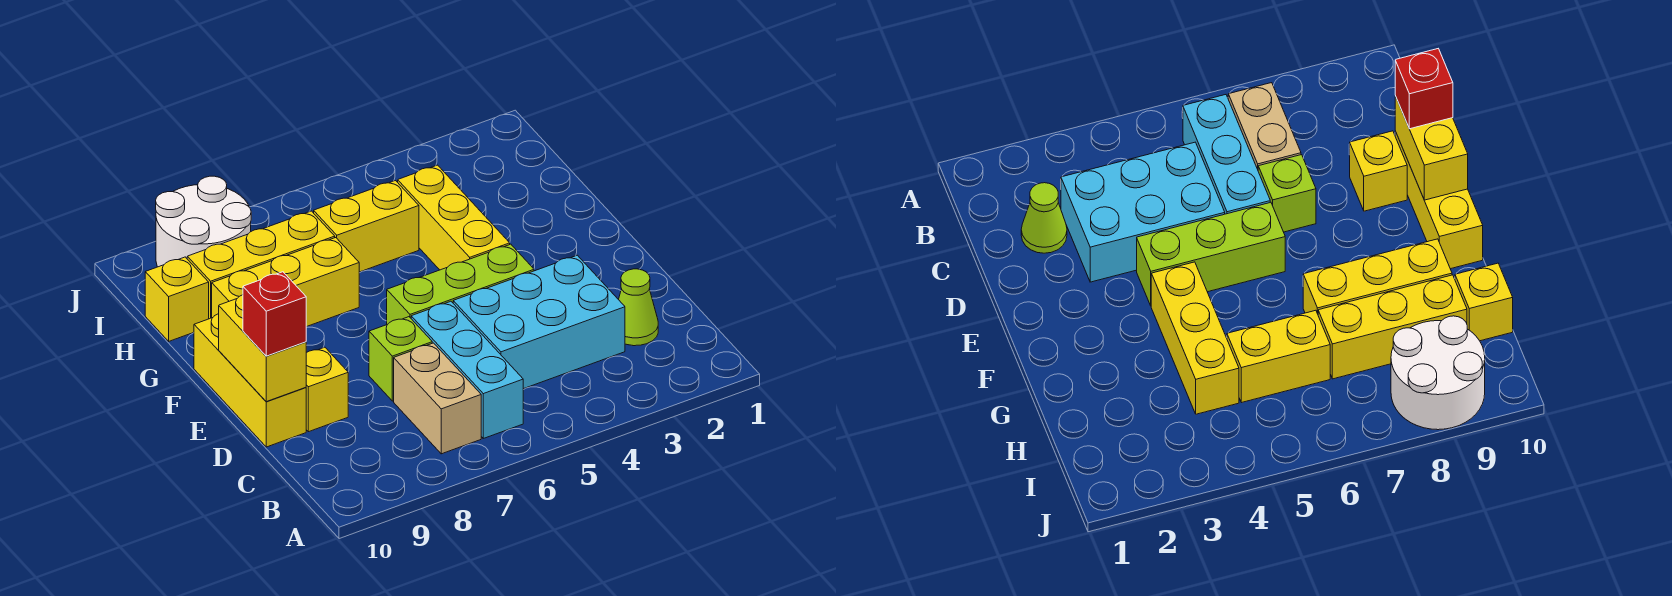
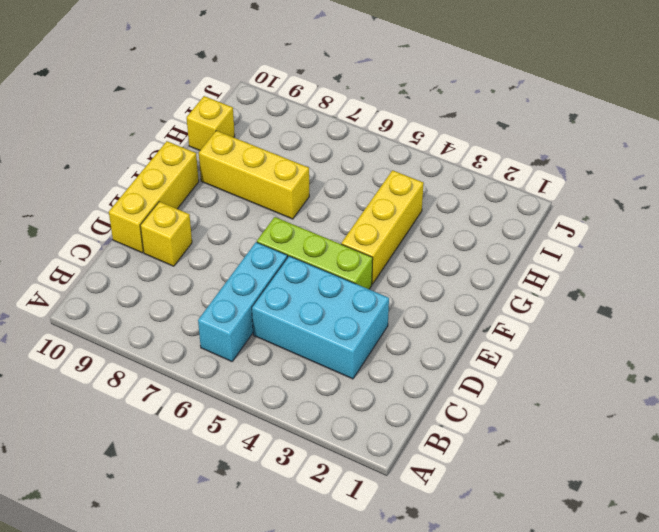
none -> tan 1x2 brick [394,343,481,454]
none -> lime 1x1 cone [619,269,658,346]
none -> lime 1x1 brick [369,317,432,401]

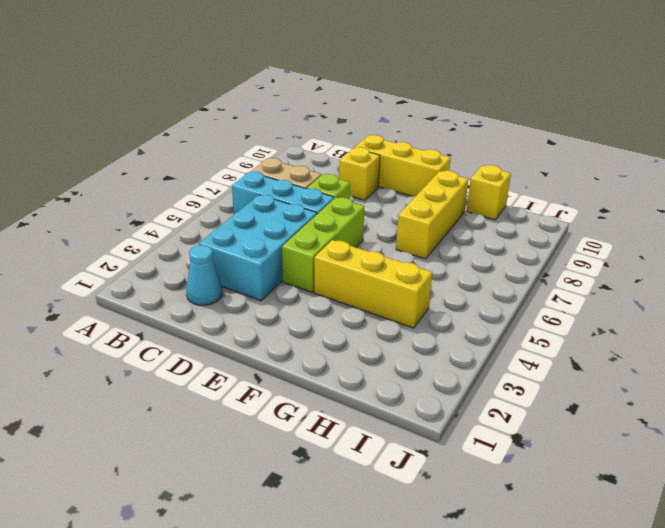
cyan 1x1 cone [186,245,222,305] -> lime 1x1 cone [619,269,658,346]
none -> yellow 1x2 brick [314,181,419,272]
none -> yellow 1x3 brick [187,211,335,319]
none -> white 2x2 round brick [156,176,251,267]

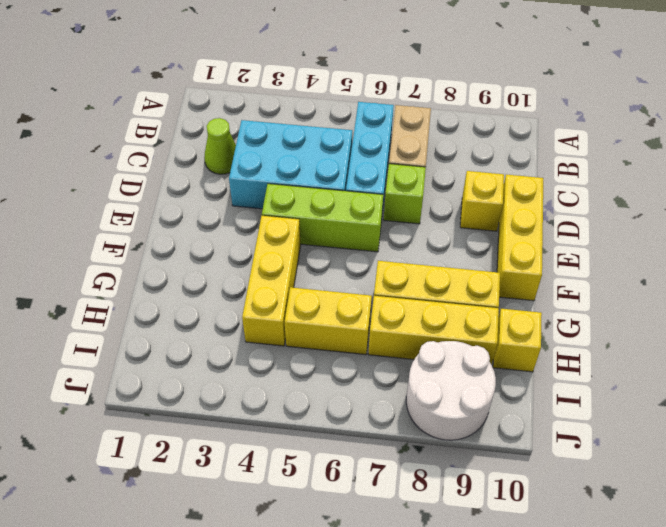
none -> yellow 1x2 brick [219,295,306,402]
none -> red 1x1 brick [243,272,306,356]

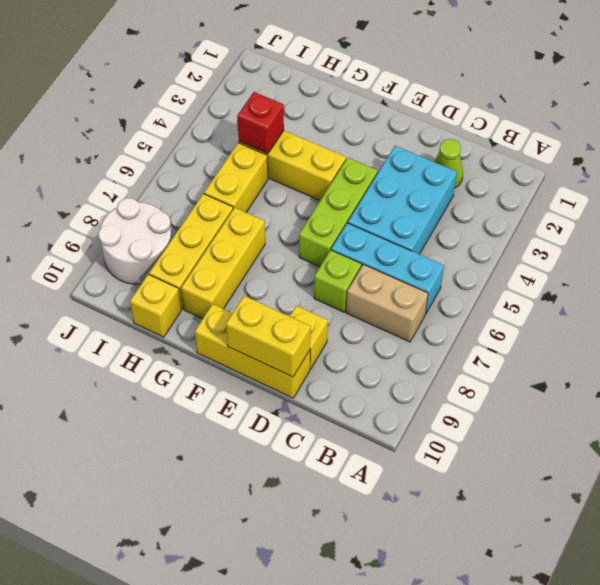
red 1x1 brick [237,92,284,154] -> red 1x1 brick moved to [243,272,306,356]

